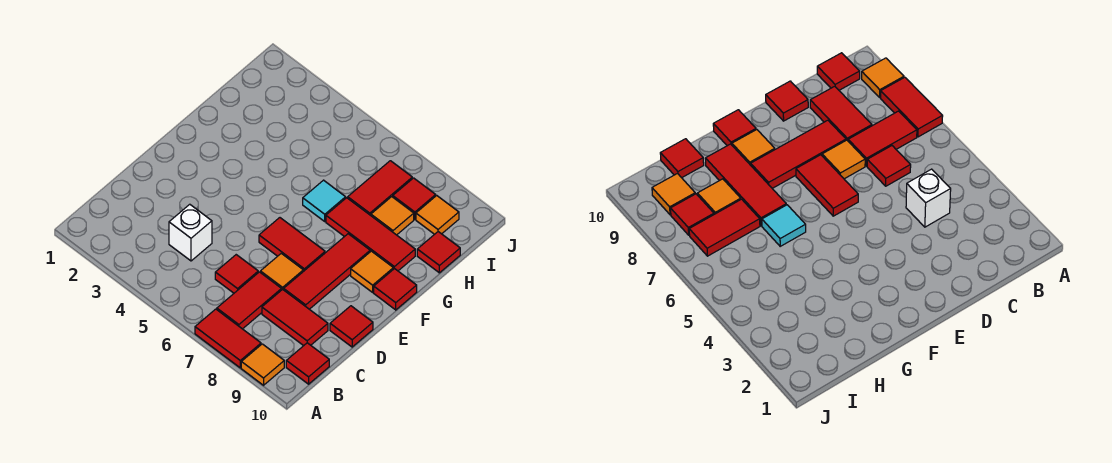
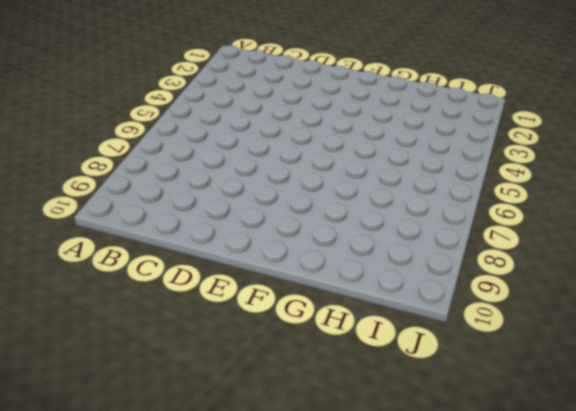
none -> red 1x2 tile [195,309,261,368]
none -> orange 1x1 tile [241,344,284,385]
none -> red 1x2 tile [217,272,282,329]

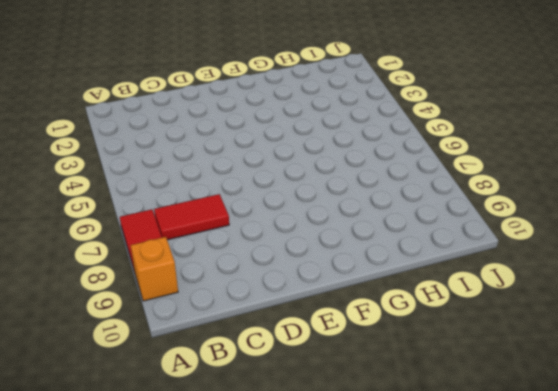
orange 1x1 brick [131,237,178,301] -> orange 1x1 tile [241,344,284,385]
none -> red 1x1 tile [286,343,329,384]
none -> white 1x1 brick [169,204,212,261]
none -> red 1x1 tile [215,255,258,293]

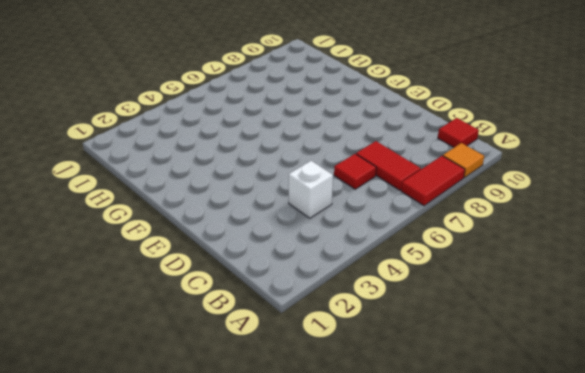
none -> red 1x2 tile [262,289,328,346]
none -> orange 1x1 tile [260,253,303,290]
none -> red 1x3 tile [284,234,370,309]

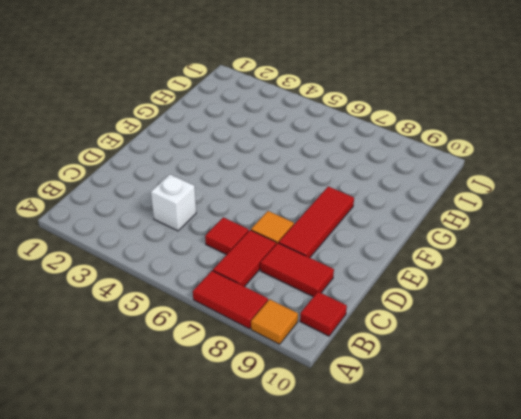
none -> red 1x1 tile [330,306,373,347]
none -> red 1x2 tile [259,218,325,271]
none -> orange 1x1 tile [351,251,393,292]

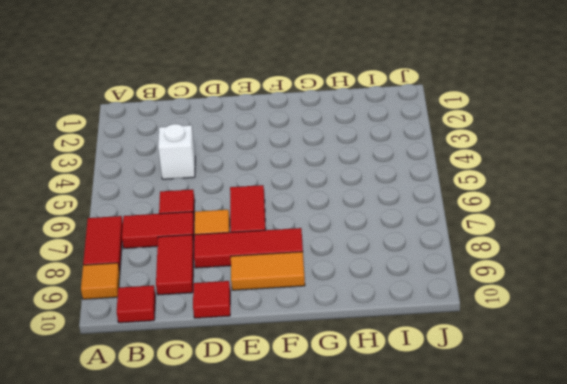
orange 1x2 tile [231,252,305,290] -> orange 1x1 tile [351,251,393,292]
none -> red 1x1 tile [374,268,417,310]
none -> cyan 1x1 tile [303,180,346,221]
none -> red 1x3 tile [326,198,415,271]

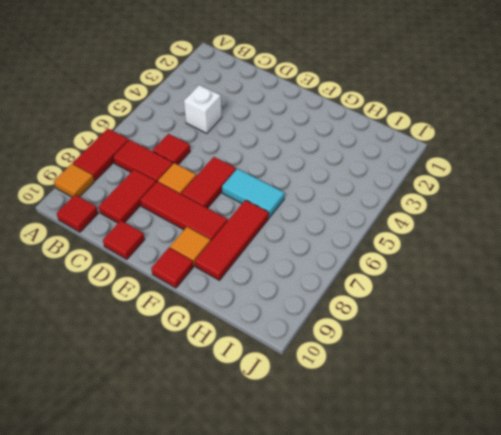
cyan 1x2 tile [222,169,285,218] -> cyan 1x1 tile [303,180,346,221]
none -> red 1x2 tile [348,161,412,215]
none -> orange 1x1 tile [371,197,414,235]
none -> red 1x1 tile [417,232,460,273]

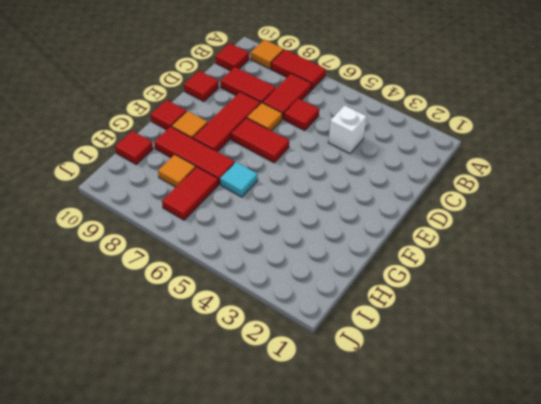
none -> red 1x1 tile [393,178,436,219]
none -> orange 1x1 tile [416,196,459,234]

